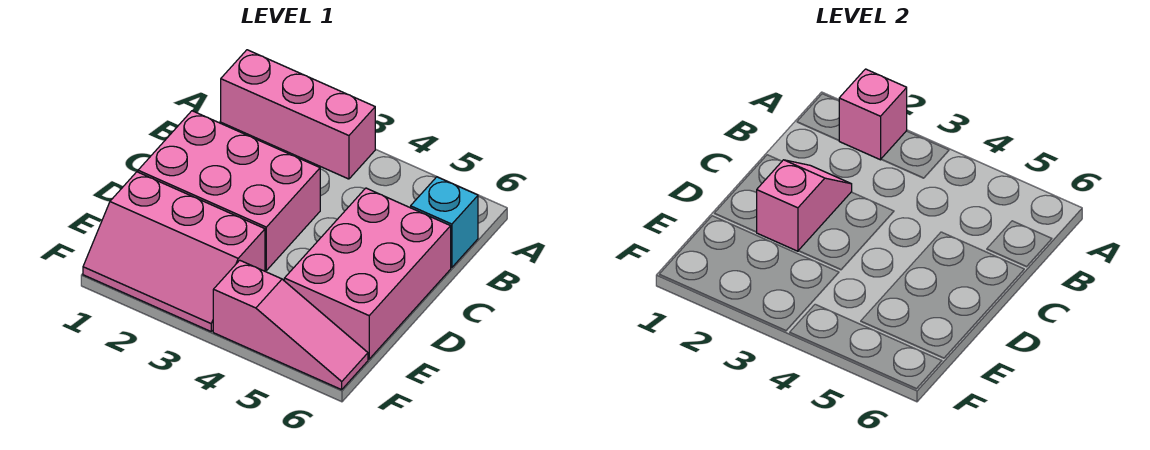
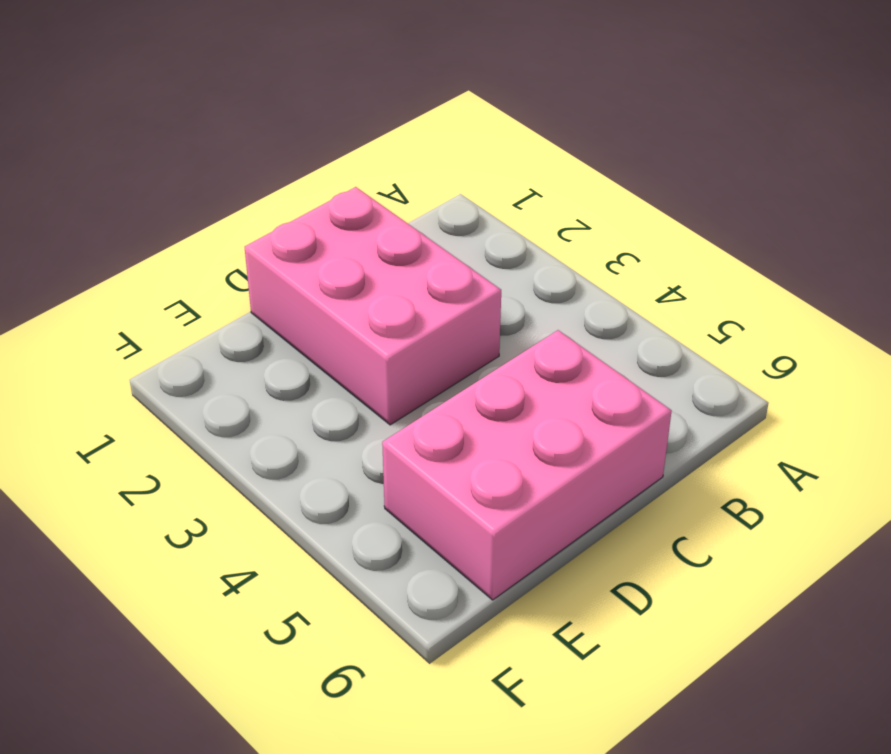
none -> pink 1x3 brick [221,50,375,179]
none -> cyan 1x1 brick [411,177,478,268]

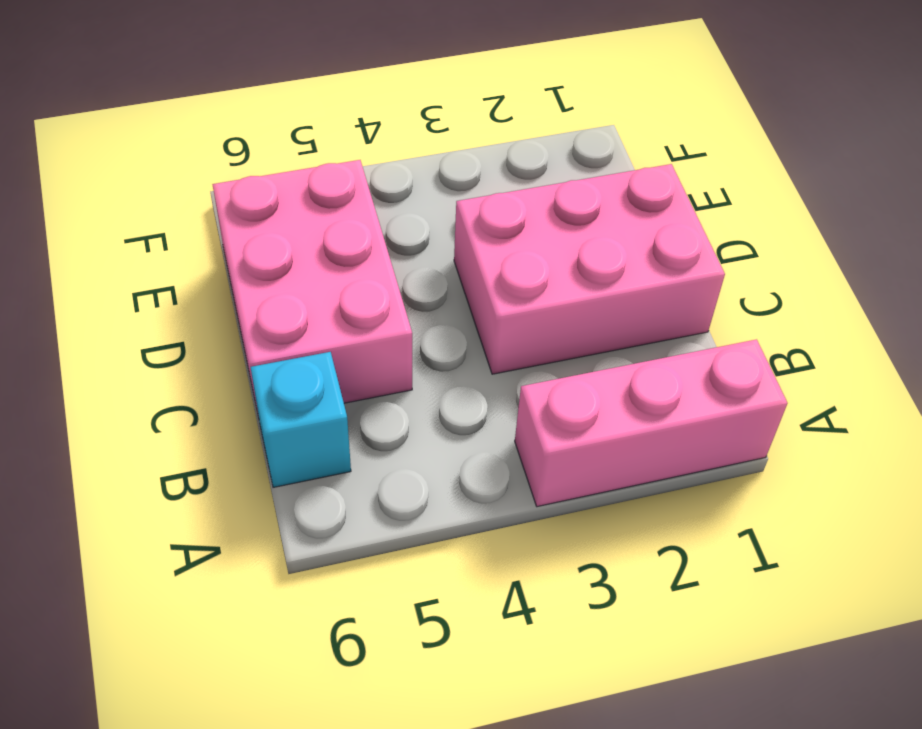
none -> pink 2x3 slope [83,172,265,331]
none -> pink 1x3 slope [213,260,368,390]

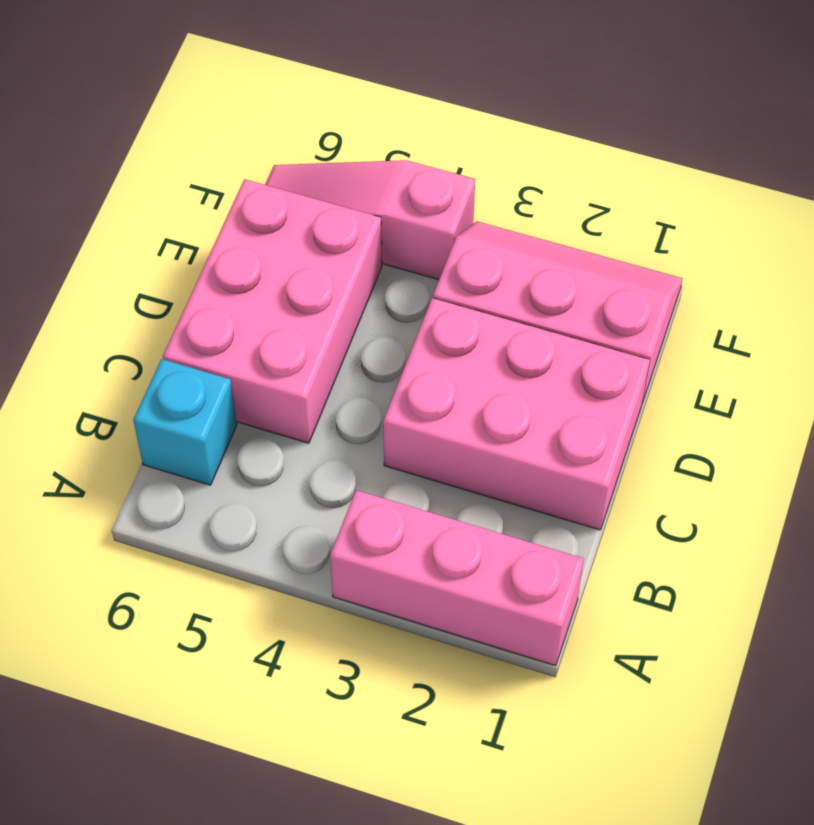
none -> pink 1x1 brick [839,69,907,160]
none -> pink 1x2 slope [757,160,852,251]

